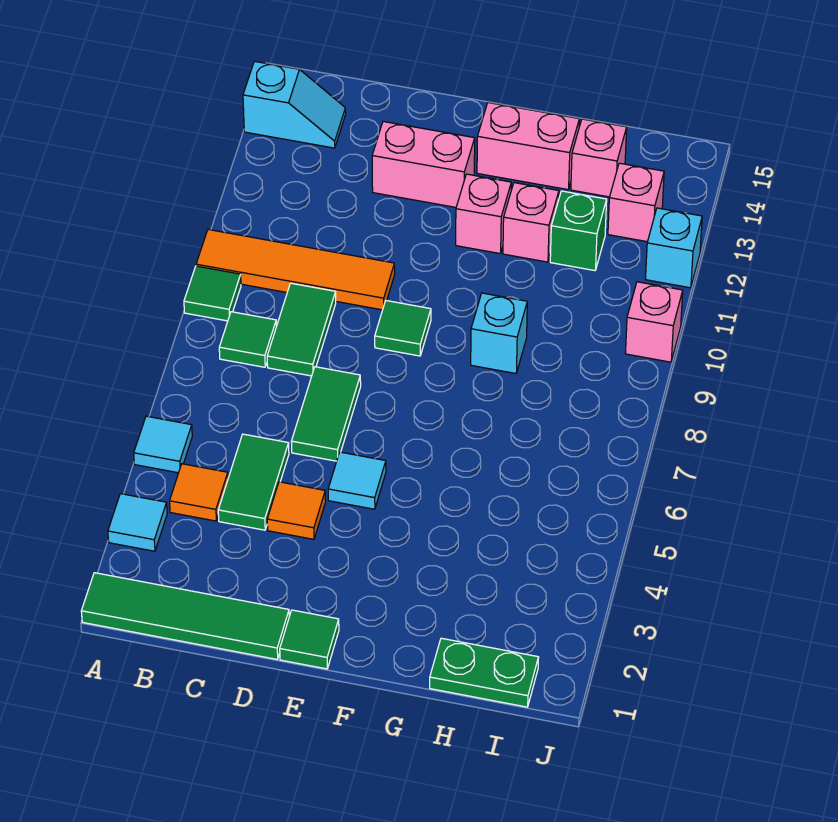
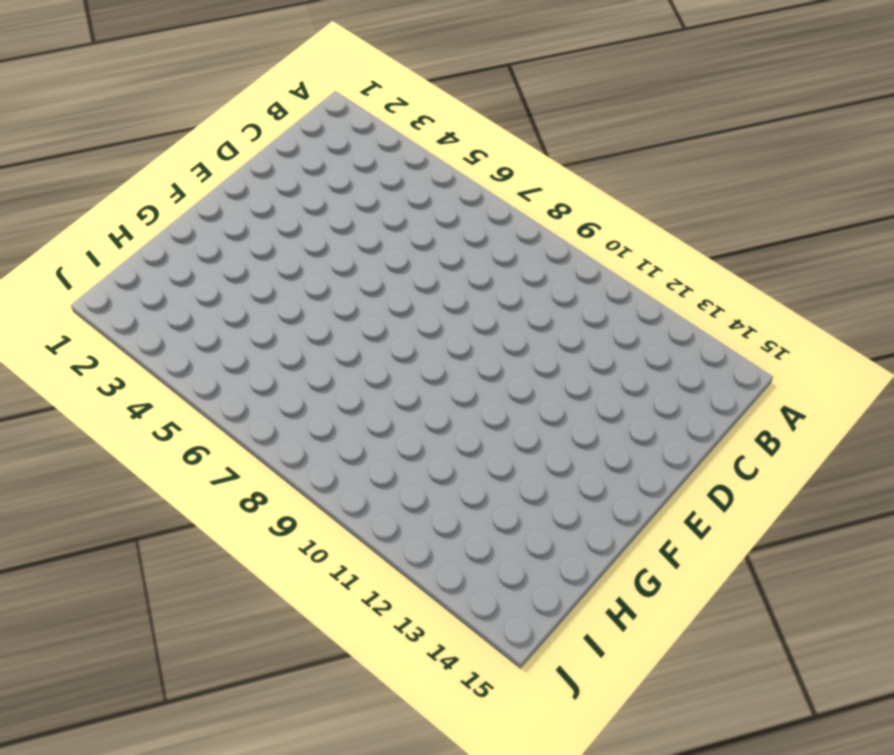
none -> green 1x4 tile [81,573,289,660]
none -> cyan 1x1 tile [108,494,167,551]
none -> cyan 1x1 tile [134,416,192,473]

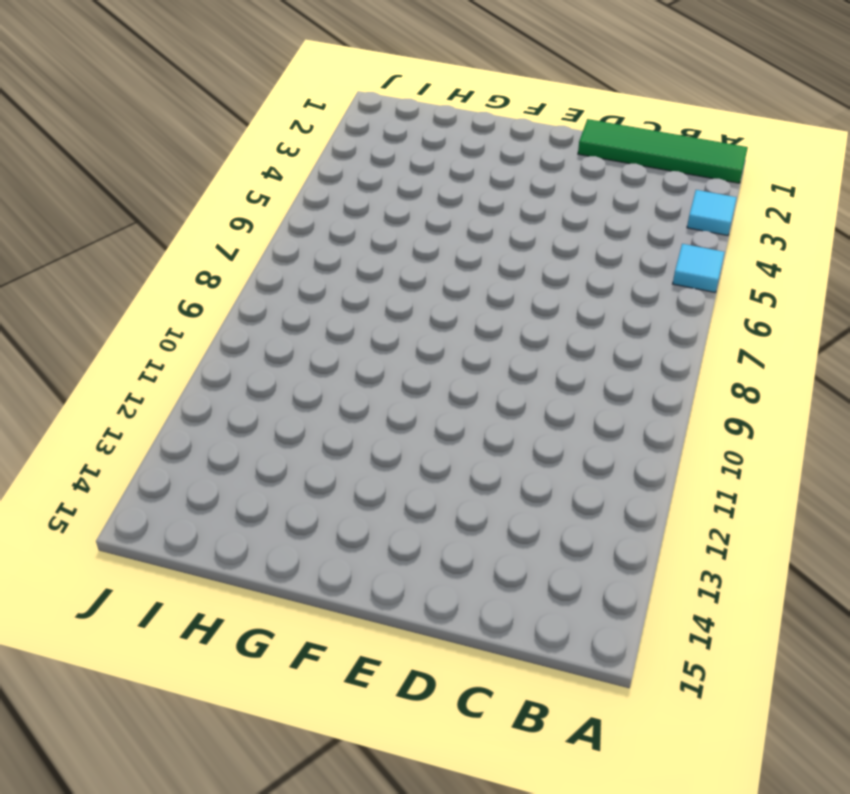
none -> green 1x1 tile [184,266,241,321]
none -> orange 1x4 tile [196,230,395,310]
none -> cyan 1x2 slope [243,61,346,148]

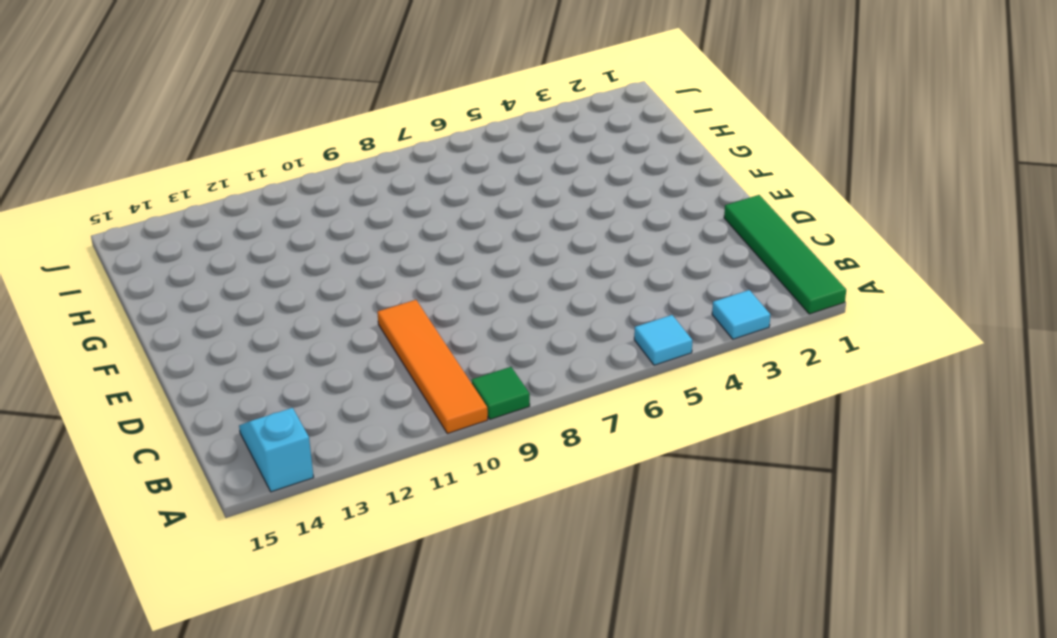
none -> orange 1x1 tile [170,464,228,521]
none -> green 1x1 tile [219,312,276,367]
none -> green 1x2 tile [218,434,289,530]

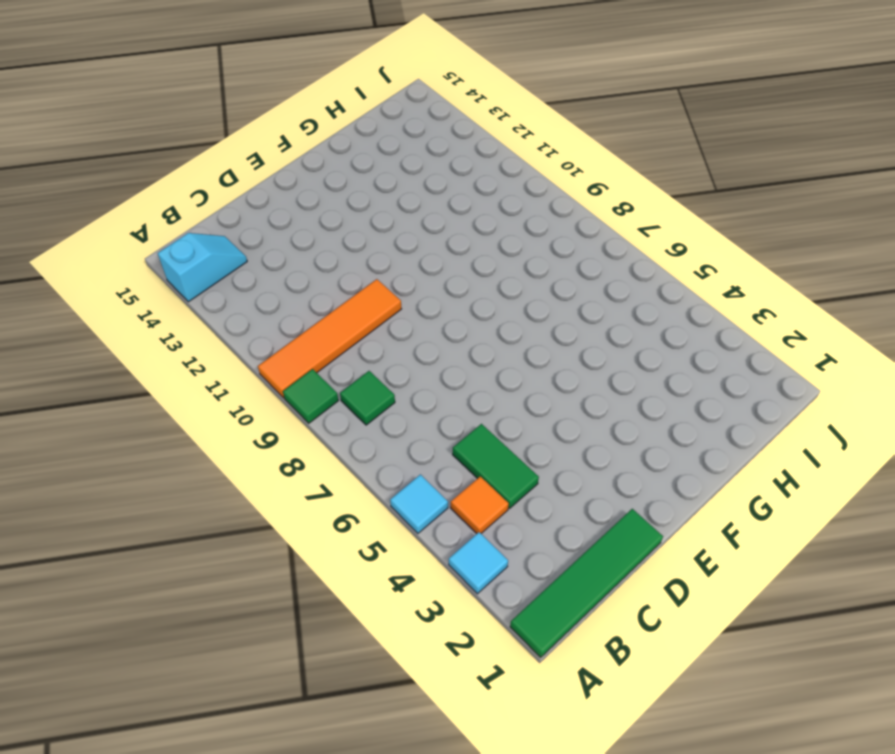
none -> green 1x2 tile [267,283,336,376]
none -> orange 1x1 tile [267,482,326,539]
none -> green 1x2 tile [291,367,361,461]

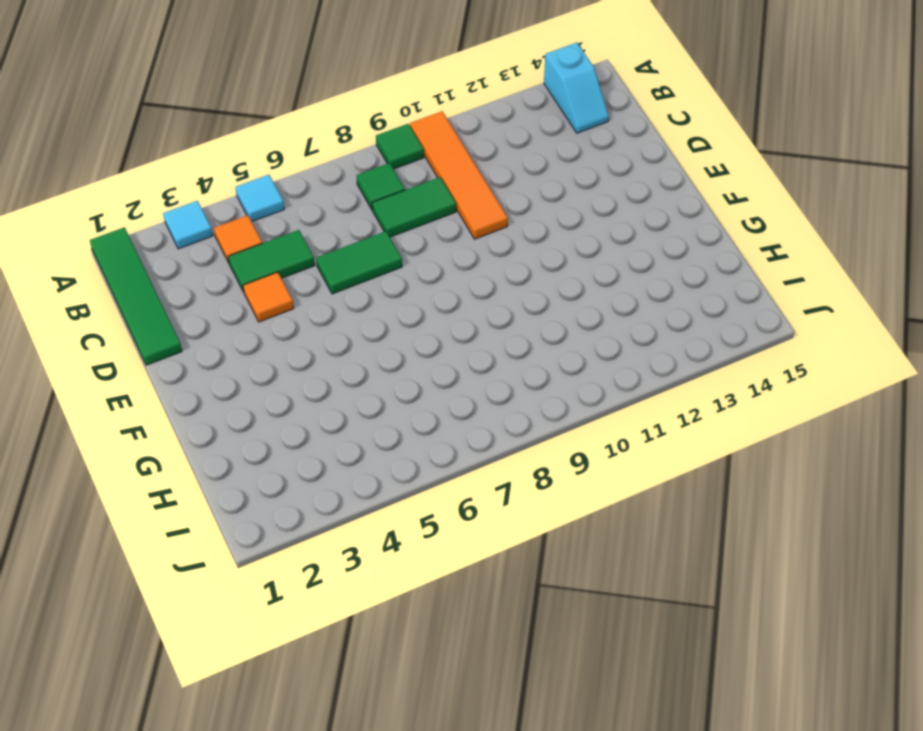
none -> pink 1x2 brick [372,122,475,207]
none -> green 1x1 tile [280,610,339,669]
none -> cyan 1x1 tile [328,452,386,509]

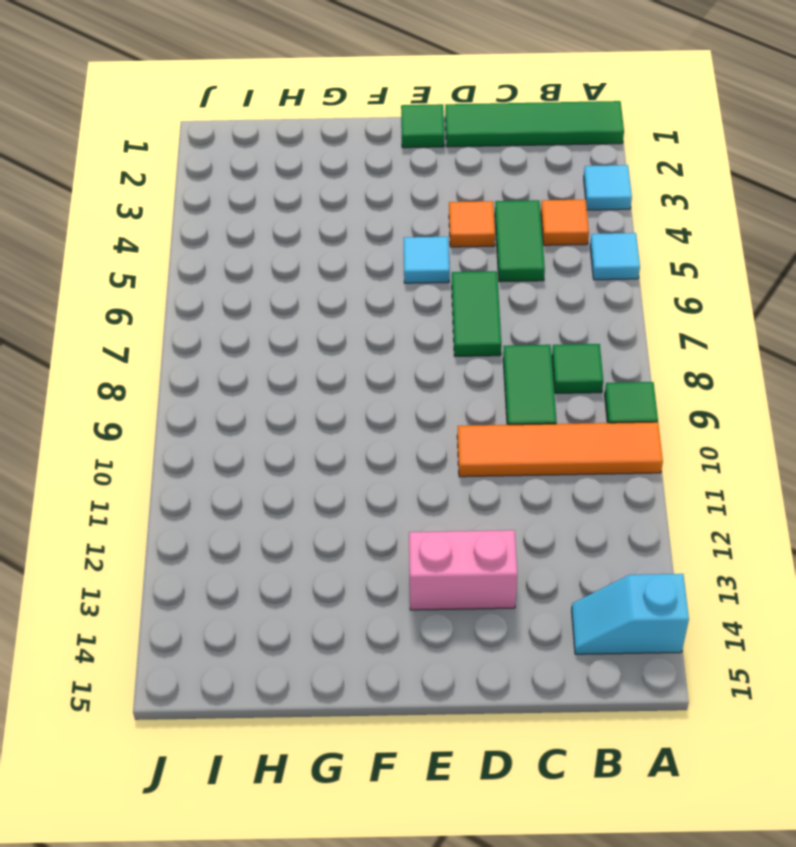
none -> green 1x1 tile [375,301,431,356]
none -> pink 1x1 brick [456,174,511,253]
none -> pink 1x2 brick [477,103,579,190]

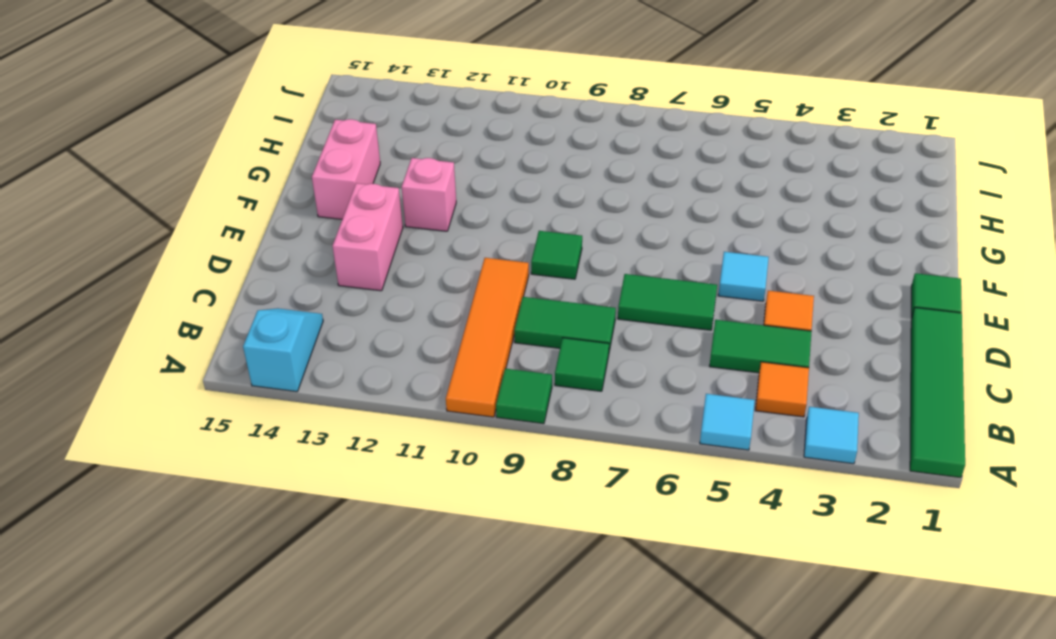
none -> cyan 1x1 brick [471,293,527,373]
none -> pink 1x1 brick [503,183,559,262]
none -> green 1x2 plate [430,638,539,707]

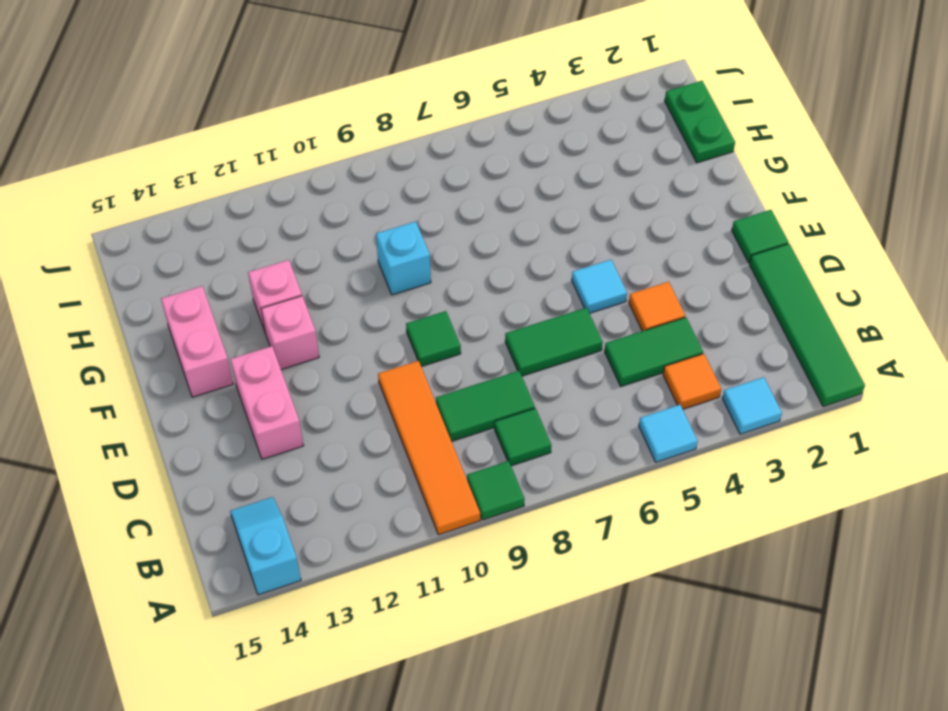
none -> green 1x1 brick [550,191,607,271]
none -> pink 1x1 brick [571,119,627,197]
none -> pink 1x1 brick [608,163,664,242]

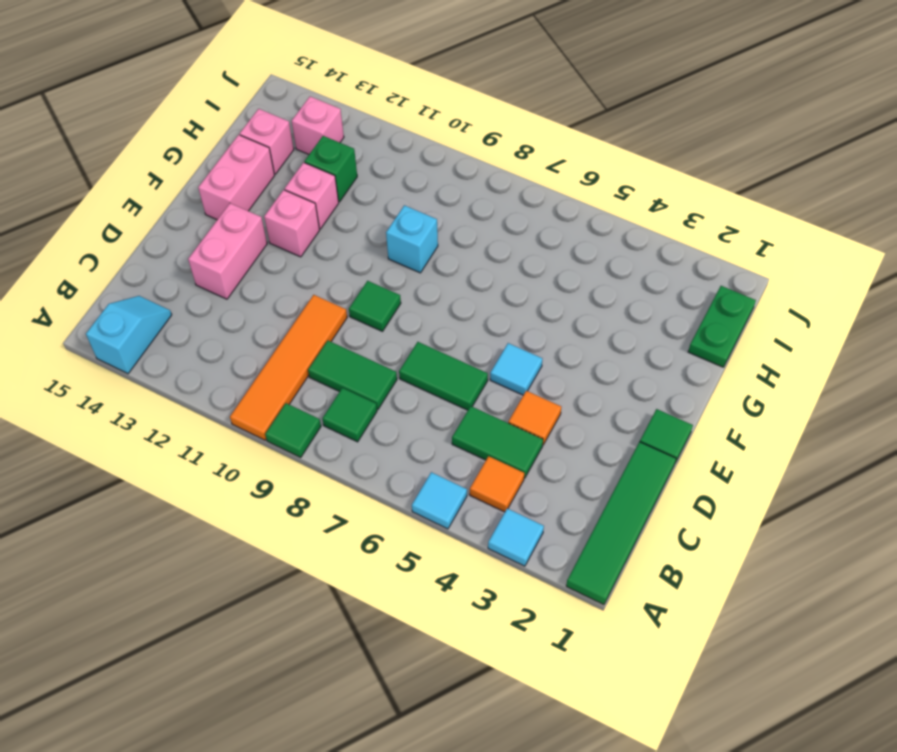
none -> pink 1x1 brick [625,282,683,362]
none -> cyan 1x1 brick [646,208,702,288]

